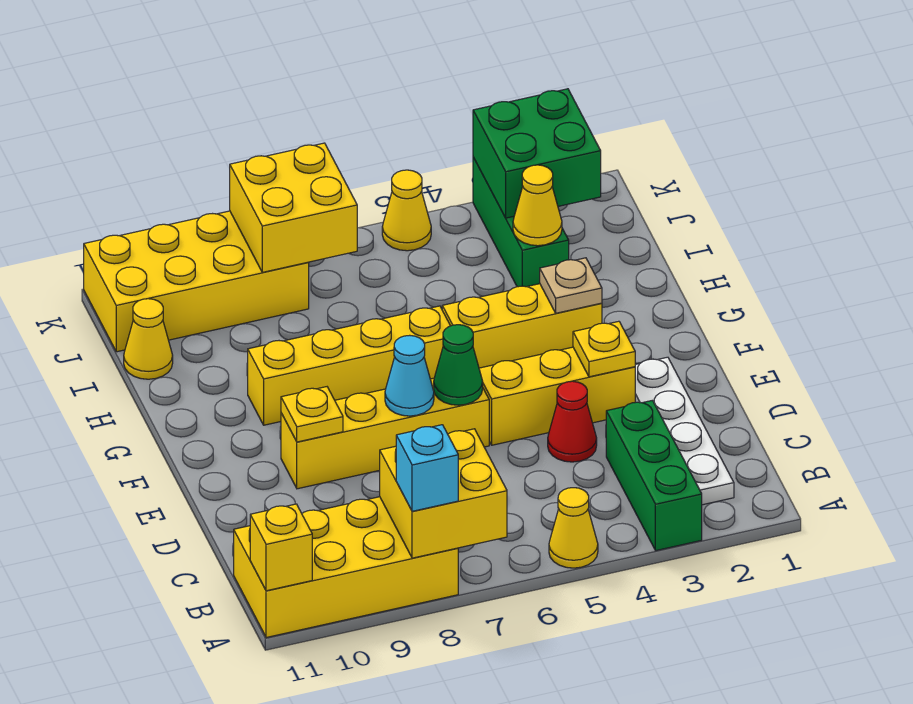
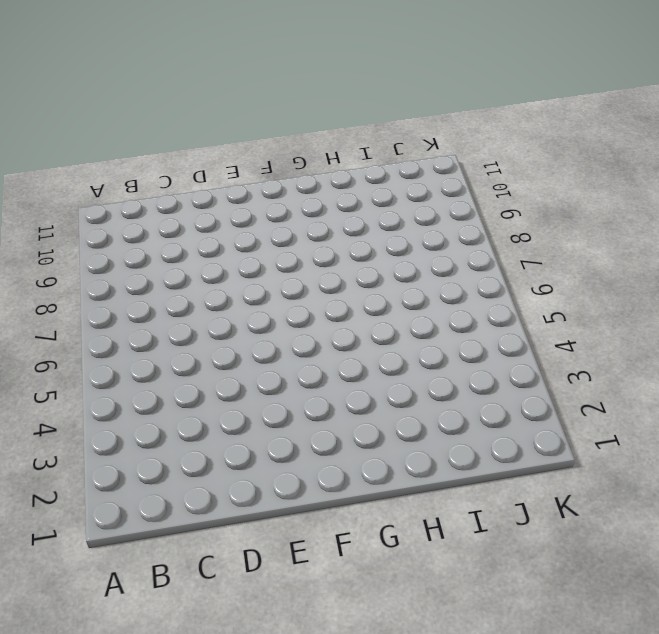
none -> green 1x3 brick [606,400,702,550]
none -> yellow 1x1 cone [549,488,598,568]
none -> yellow 2x4 brick [234,497,458,638]

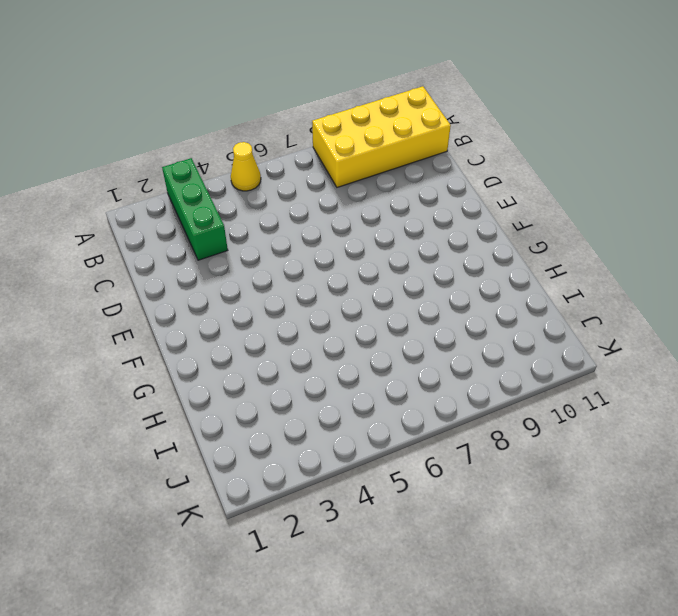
none -> white 1x4 plate [635,357,734,505]
none -> red 1x1 cone [548,381,597,462]
none -> yellow 1x3 brick [479,347,635,445]

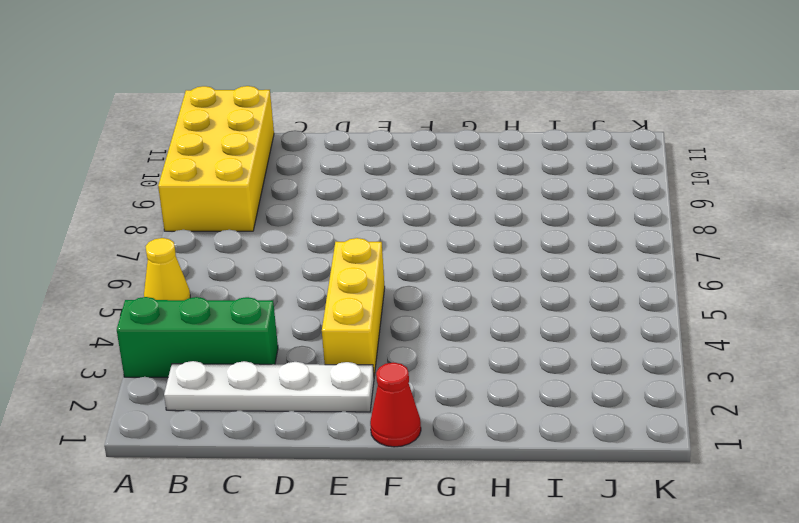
red 1x1 cone [370,363,421,447] -> red 1x1 cone moved to [548,381,597,462]
none -> yellow 1x4 brick [281,378,489,489]
none -> yellow 1x3 brick [442,284,602,368]
none -> yellow 1x4 brick [248,306,450,425]

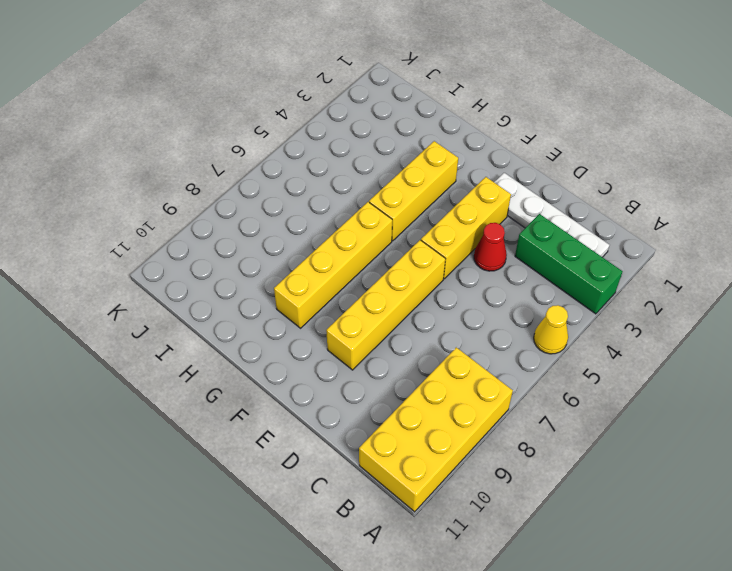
none -> green 1x3 brick [473,157,569,287]
none -> yellow 1x1 cone [124,299,173,379]
none -> yellow 2x4 brick [84,211,309,352]

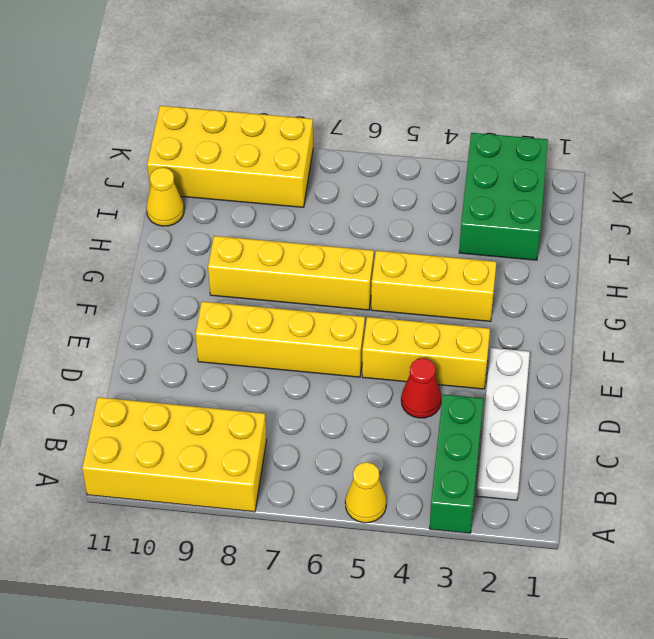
green 2x3 brick [459,133,548,260] -> green 1x3 brick [473,157,569,287]
none -> yellow 1x1 cone [382,170,431,251]
none -> yellow 2x2 brick [380,429,507,558]
none -> yellow 1x1 brick [250,504,312,591]

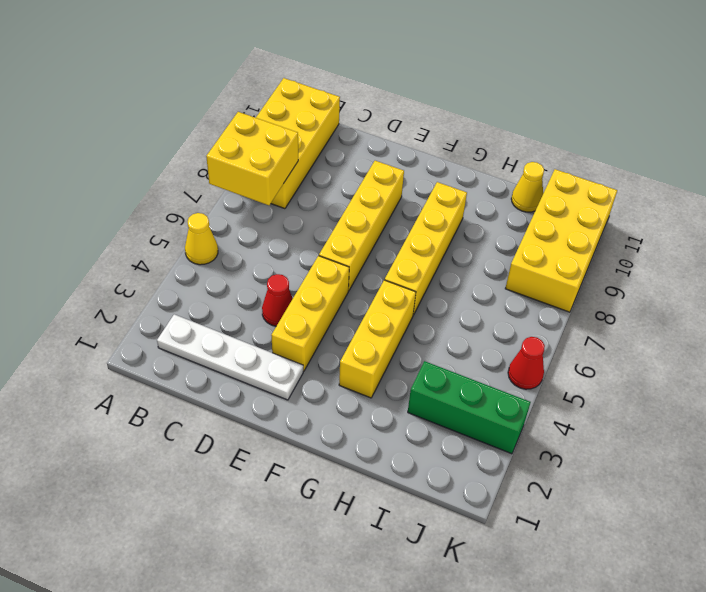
red 1x1 cone [508,337,545,389] -> yellow 1x1 cone [382,170,431,251]
none -> green 1x3 brick [606,400,702,550]
none -> yellow 1x1 brick [250,504,312,591]
none -> yellow 1x1 plate [573,321,635,377]

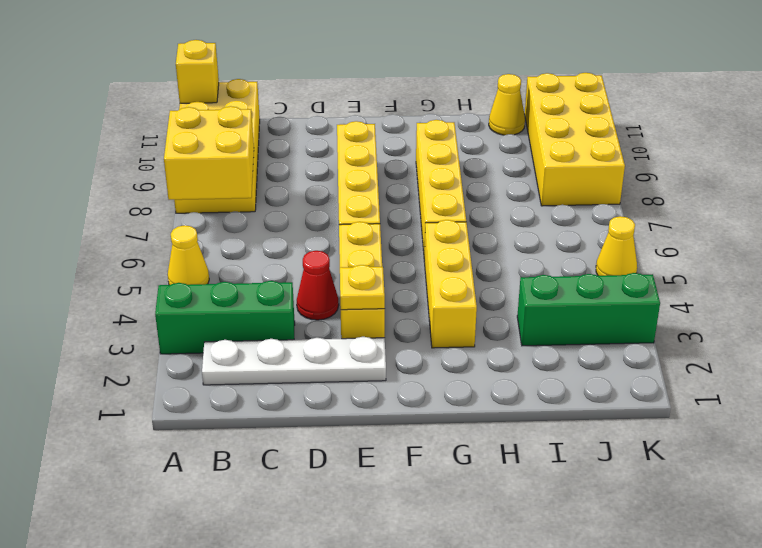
none -> green 1x1 cone [434,325,483,405]
none -> cyan 1x1 cone [385,335,434,416]
none -> yellow 1x1 plate [281,387,343,442]

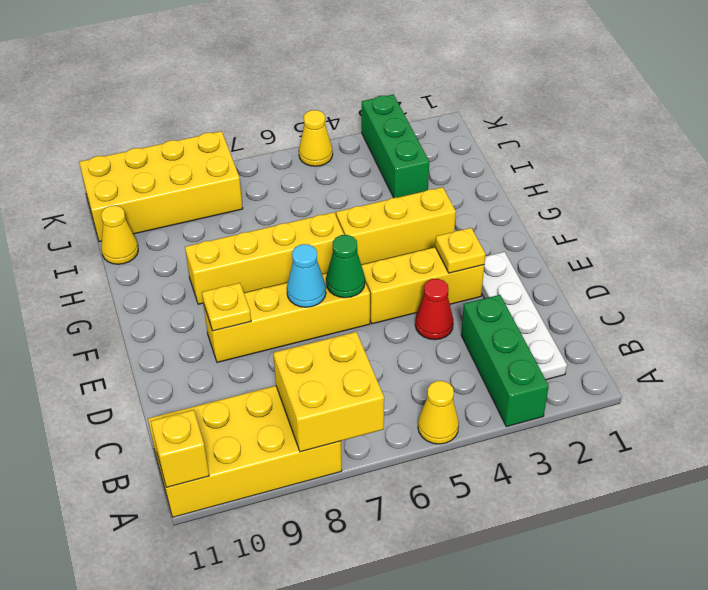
none -> tan 1x1 plate [540,258,602,313]
none -> yellow 1x1 cone [513,165,562,246]
none -> green 2x2 brick [473,89,601,218]

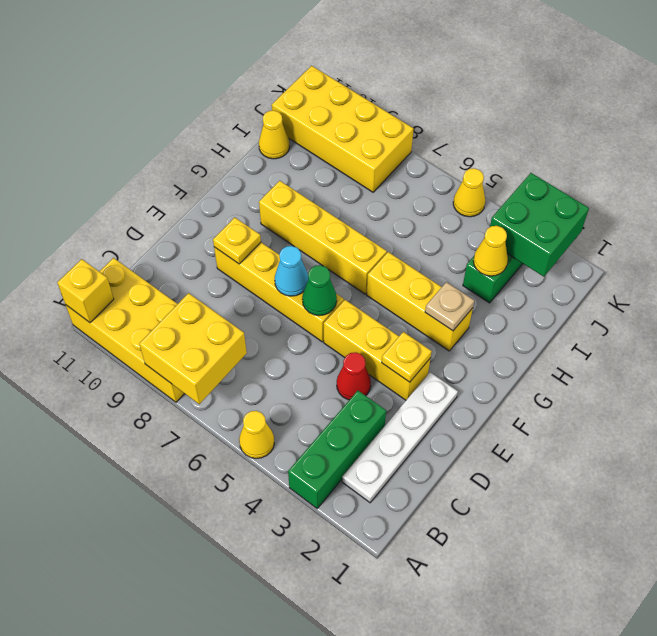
none -> yellow 2x2 brick [230,143,357,272]
none -> cyan 1x1 brick [396,425,458,511]

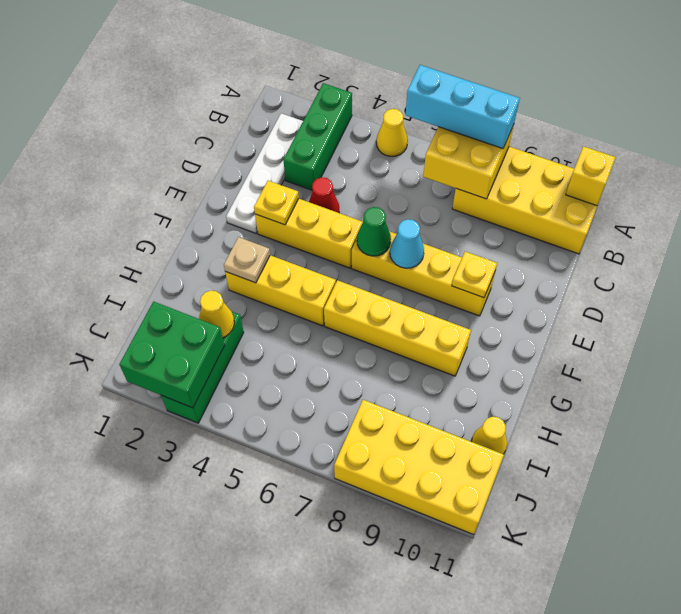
cyan 1x3 brick [406,65,520,149] -> cyan 1x1 brick [396,425,458,511]
none -> yellow 1x1 cone [382,170,431,251]
none -> yellow 2x2 brick [230,143,357,272]

